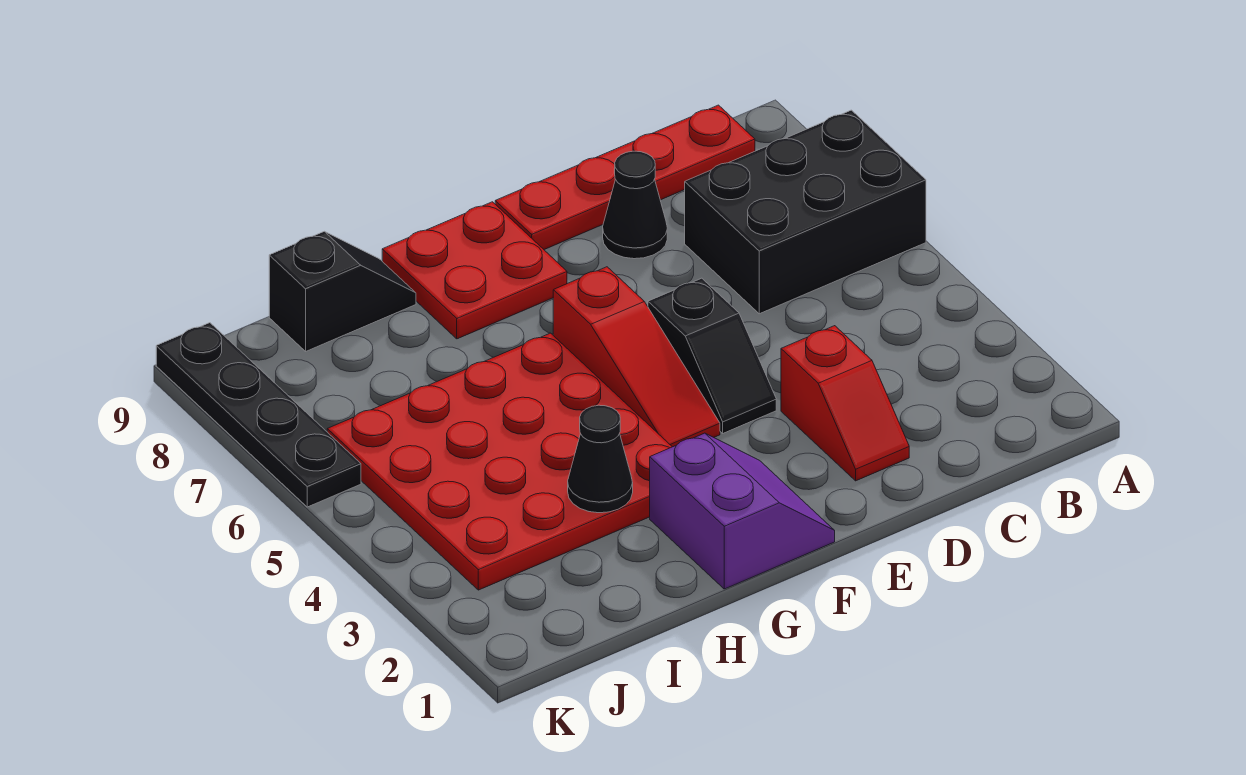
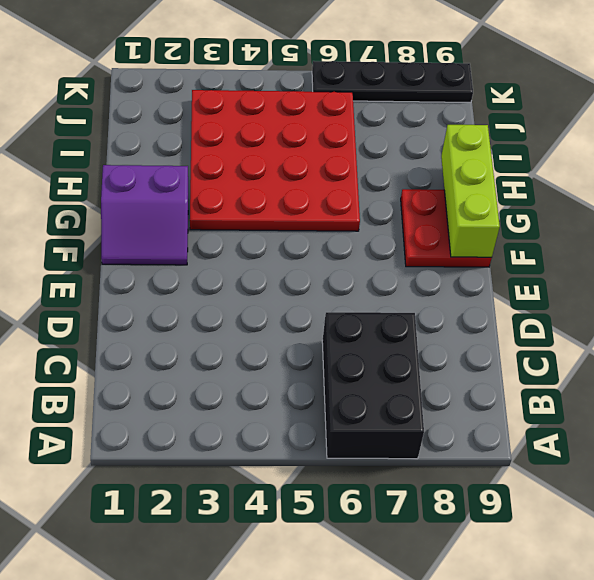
lime 1x3 brick [441,125,500,258] -> none
none -> red 1x4 plate [495,105,755,250]
none -> red 1x2 slope [781,326,909,481]
none -> black 1x1 cone [603,151,667,259]

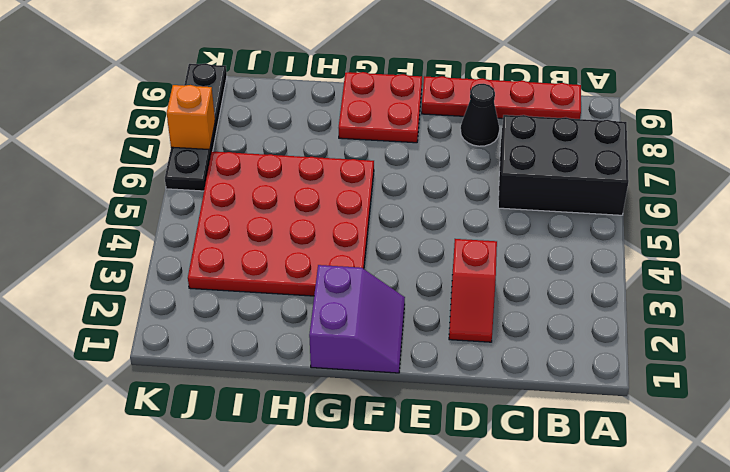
orange 1x1 brick [167,85,215,150] -> none
none -> black 1x2 slope [648,278,776,433]
none -> red 1x3 slope [553,267,720,447]
none -> black 1x2 slope [269,231,416,351]

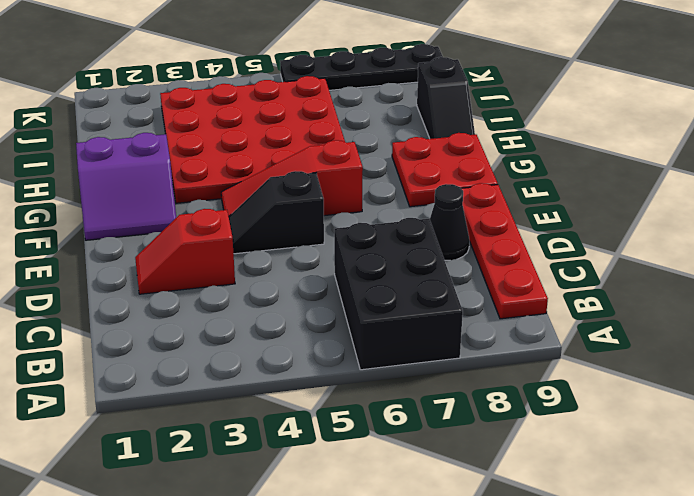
none -> black 1x1 cone [568,405,633,513]

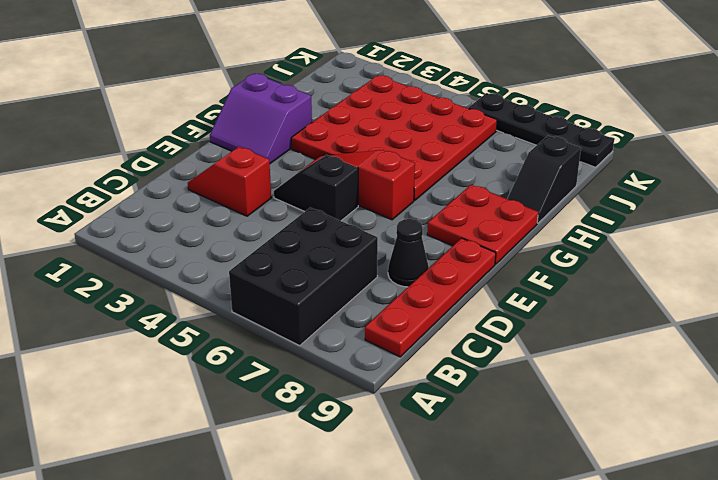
none -> black 1x1 cone [568,405,633,513]

